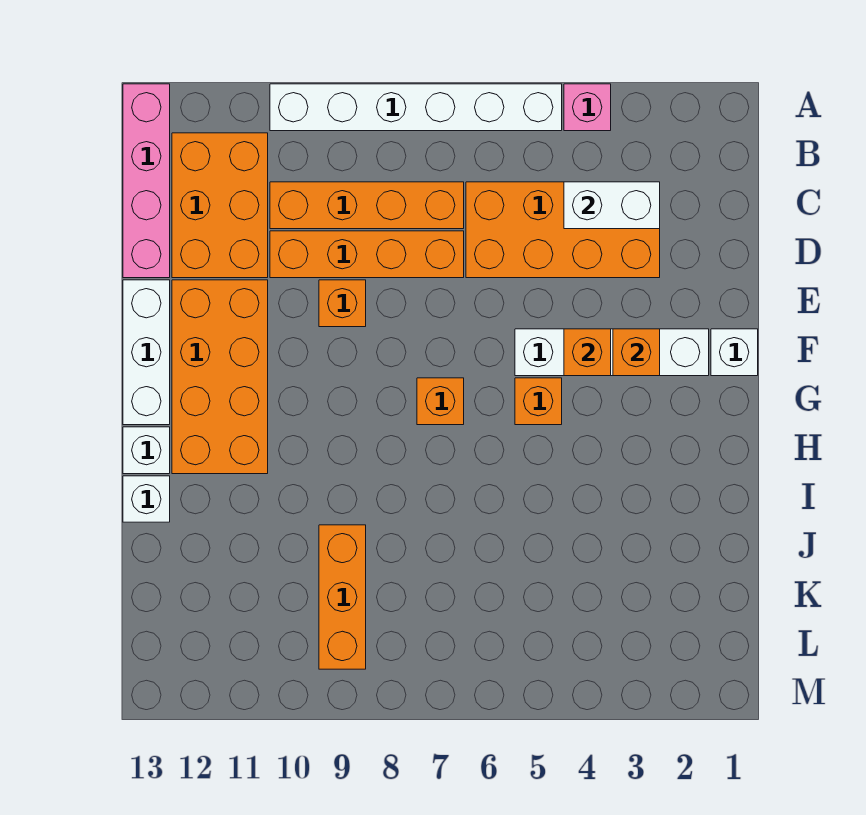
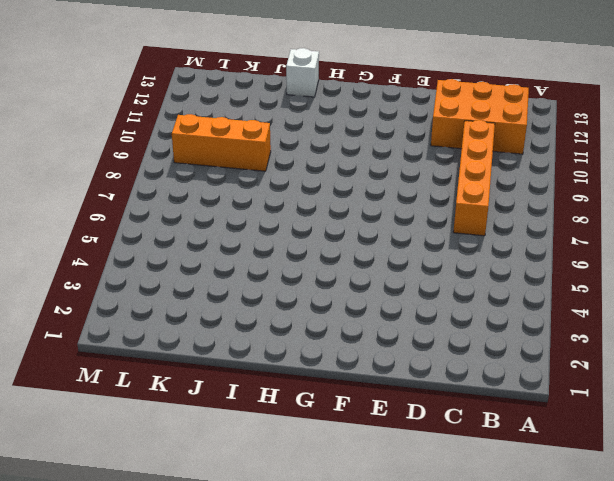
none -> pink 1x1 brick [564,84,611,131]
none -> white 1x6 brick [270,84,562,131]
none -> pink 1x4 brick [123,84,170,278]

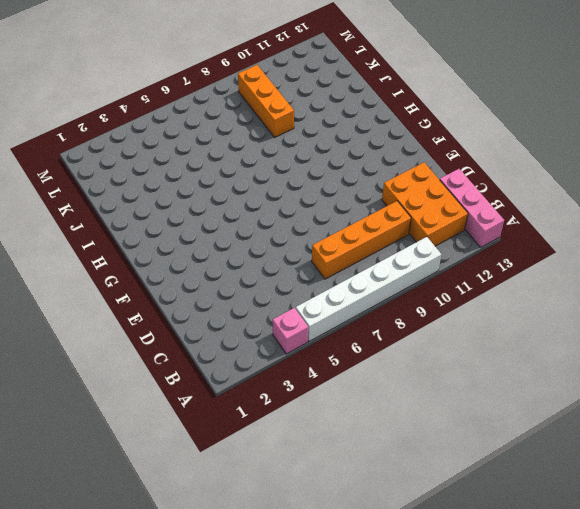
pink 1x3 brick [440,169,504,247] -> pink 1x4 brick [123,84,170,278]
none -> orange 2x4 brick [466,182,660,278]
none -> orange 1x4 brick [270,231,464,278]
none -> orange 1x1 brick [319,280,366,327]

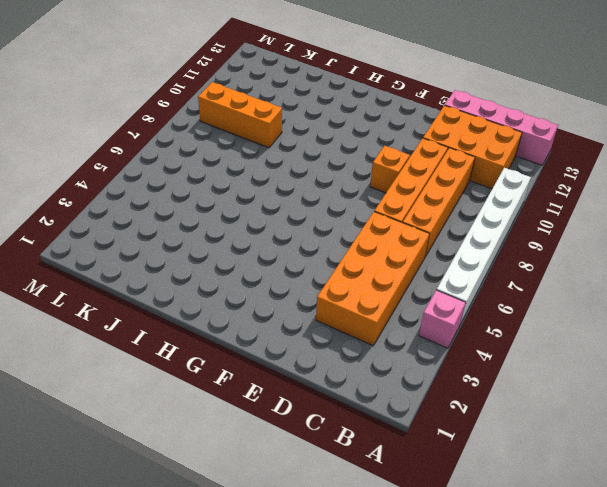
none -> orange 2x4 brick [172,280,268,474]
none -> white 1x3 brick [123,280,170,425]
none -> white 1x1 brick [711,329,758,376]

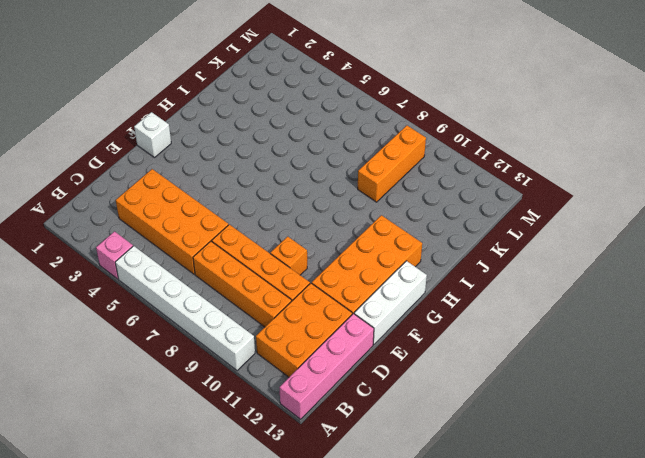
none -> white 1x4 brick [515,329,709,376]
none -> orange 1x1 brick [515,378,562,425]
none -> orange 1x1 brick [417,378,464,425]

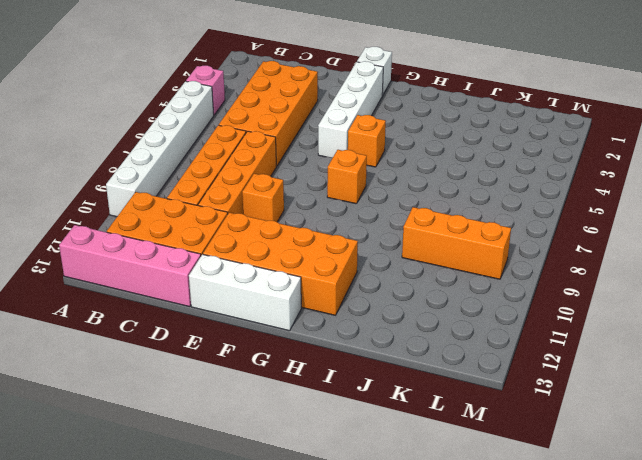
none -> white 1x1 brick [123,427,170,474]
none -> white 1x1 brick [123,476,170,522]
none -> white 1x2 brick [564,182,660,229]

